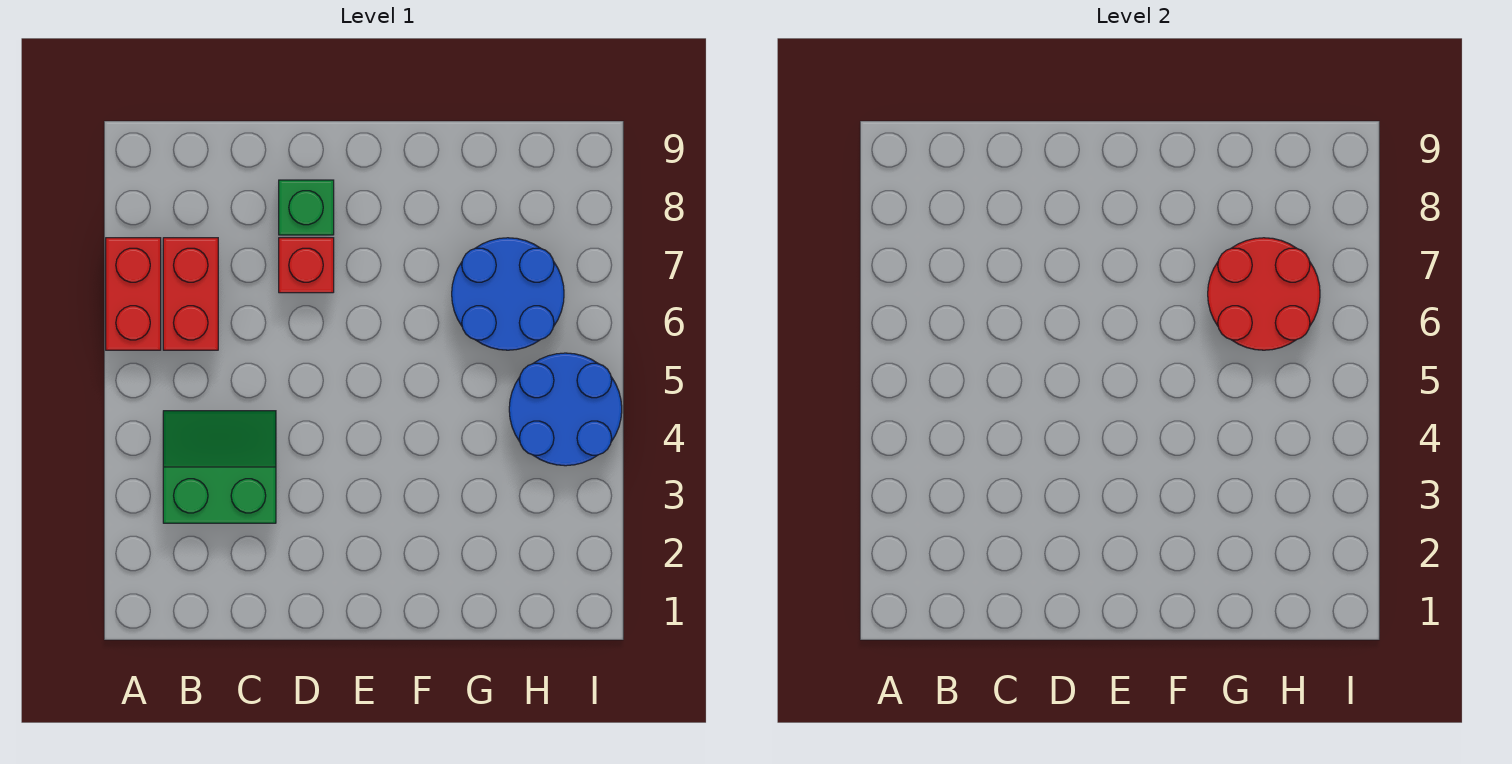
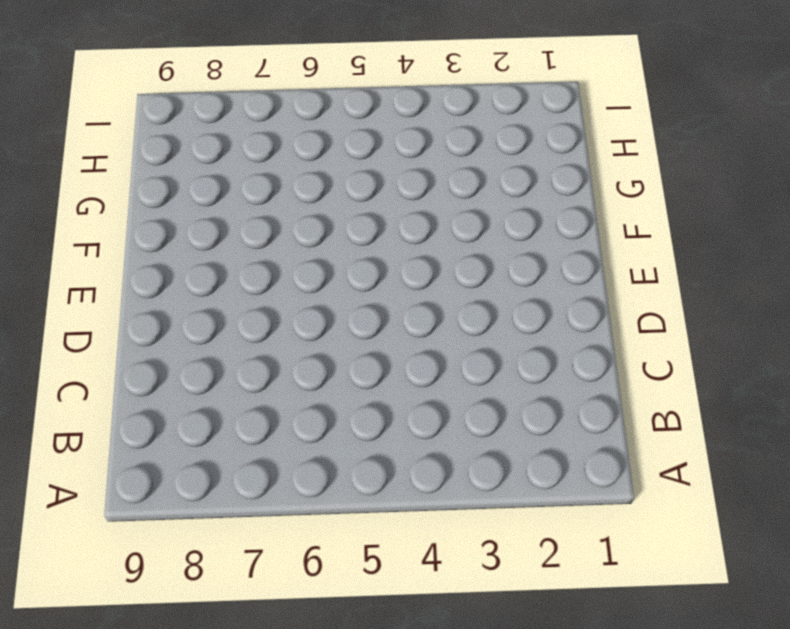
none -> red 1x2 brick [106,238,161,350]
none -> green 2x2 slope [163,411,276,523]

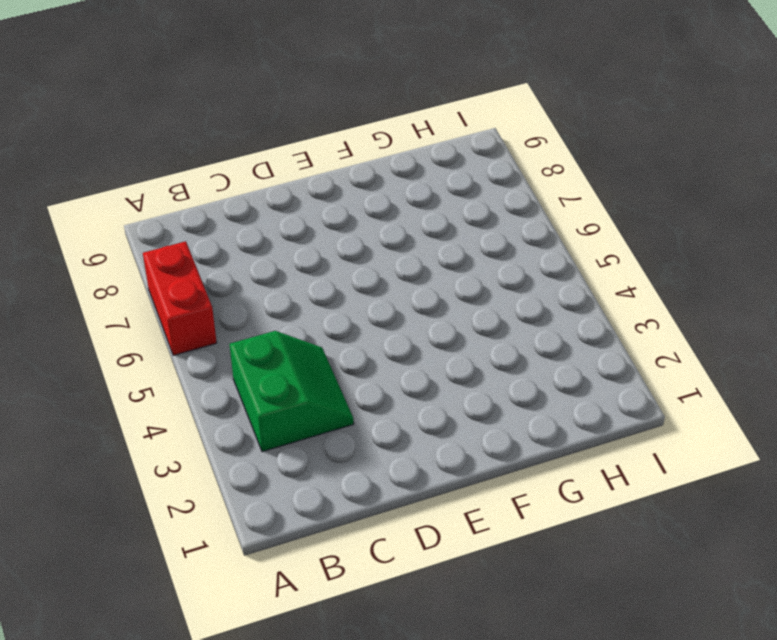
green 2x2 slope [230,331,354,452] -> green 2x2 slope turned to [163,411,276,523]
none -> red 1x2 brick [163,238,218,350]
none -> red 1x1 brick [279,238,334,293]

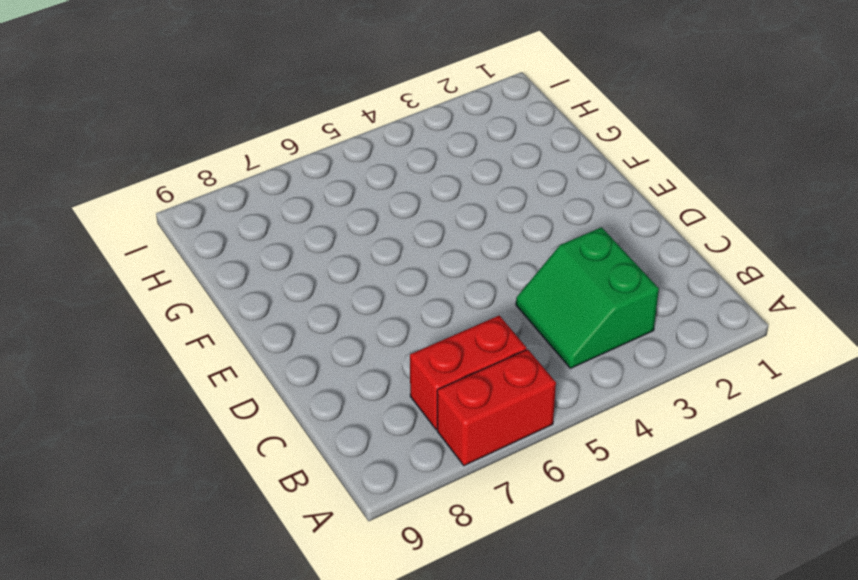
none -> red 1x1 brick [279,238,334,293]
none -> green 1x1 brick [279,180,334,235]

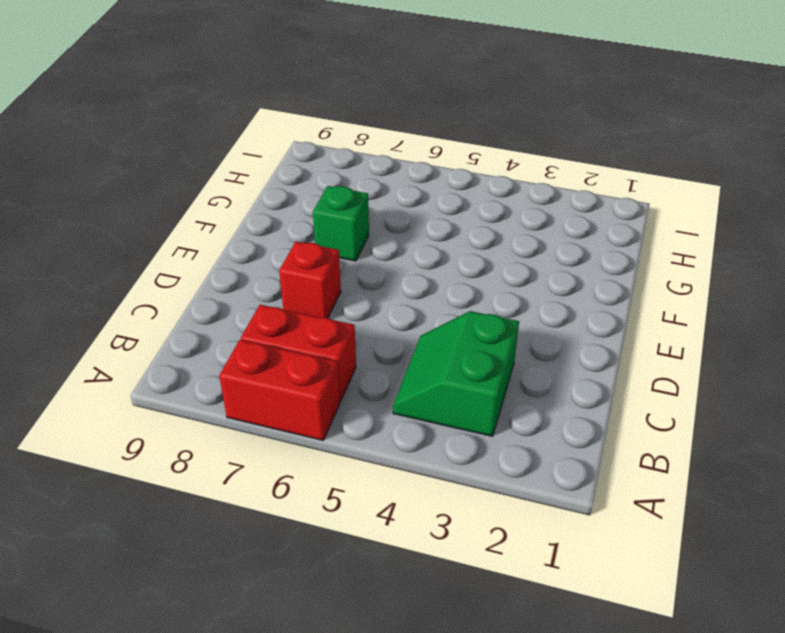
green 1x1 brick [313,186,369,261] -> green 1x1 brick moved to [279,180,334,235]
none -> blue 2x2 round brick [452,238,564,350]
none -> blue 2x2 round brick [509,353,622,466]

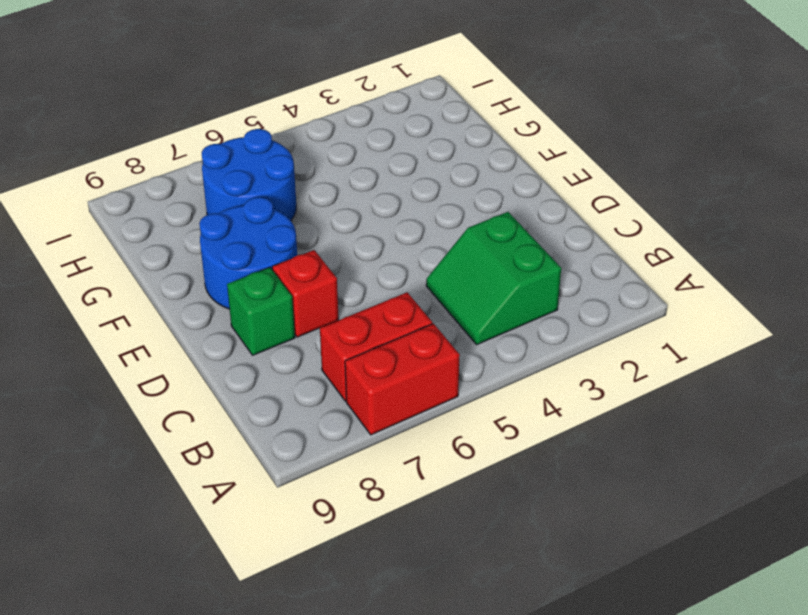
blue 2x2 round brick [199,197,297,309] -> blue 2x2 round brick moved to [509,353,622,466]
none -> red 2x2 round brick [1208,238,1320,350]

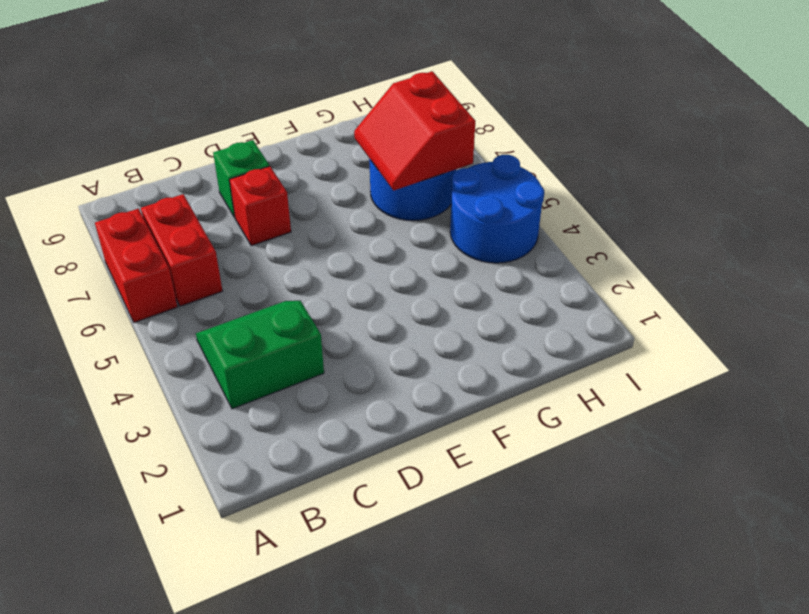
red 2x2 slope [354,71,475,190] -> red 2x2 round brick [1208,238,1320,350]

